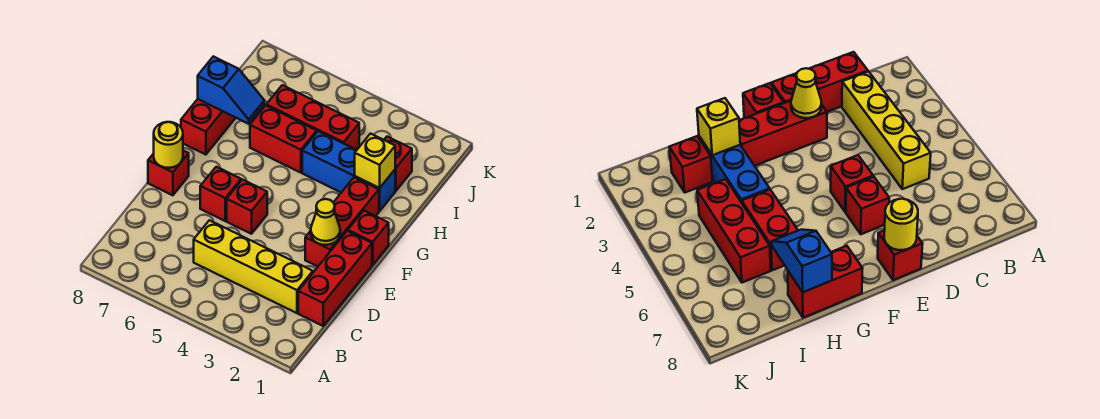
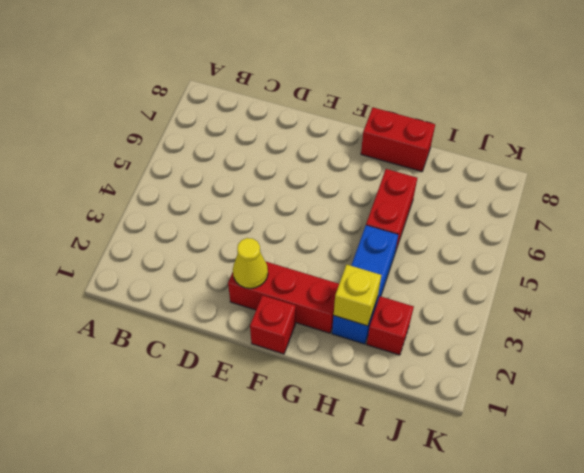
none -> red 1x3 brick [298,231,372,326]
none -> yellow 1x4 brick [194,220,313,313]
none -> red 1x1 brick [227,180,267,234]

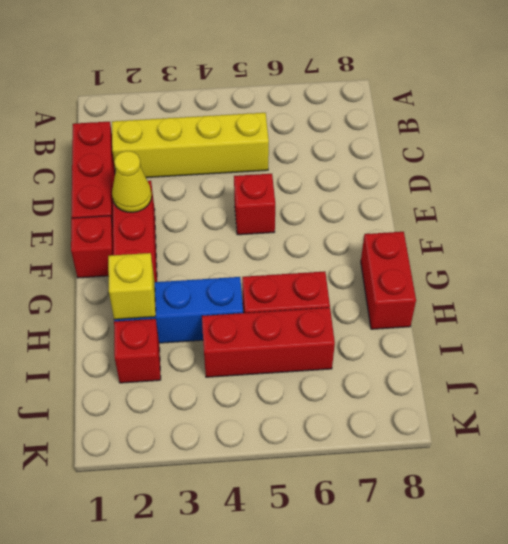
none -> red 1x1 brick [200,167,241,221]
none -> red 1x1 brick [148,151,189,195]
none -> yellow 1x1 round brick [154,122,183,168]

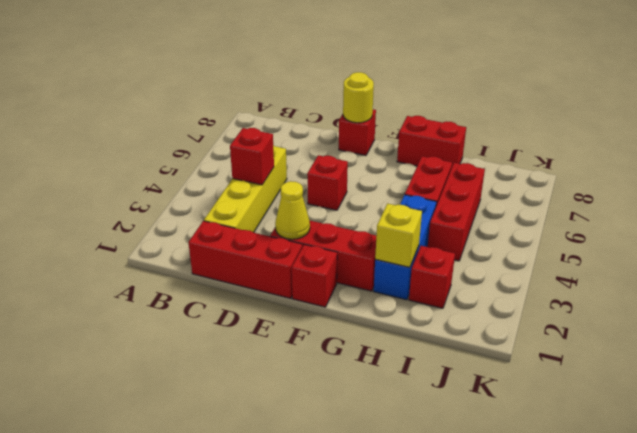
red 1x1 brick [230,128,274,185] -> red 1x1 brick moved to [200,167,241,221]
none -> blue 1x2 slope [198,56,264,124]

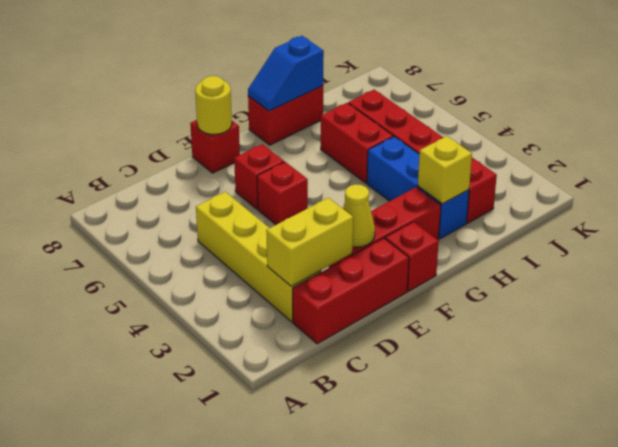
yellow 1x2 brick [266,198,353,286] -> none
blue 1x2 slope [248,36,324,111] -> blue 1x2 slope turned to [198,56,264,124]

